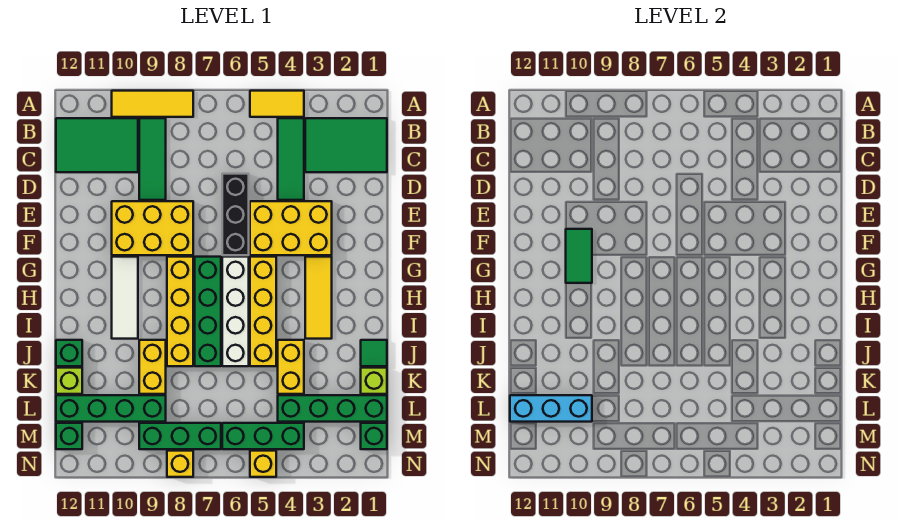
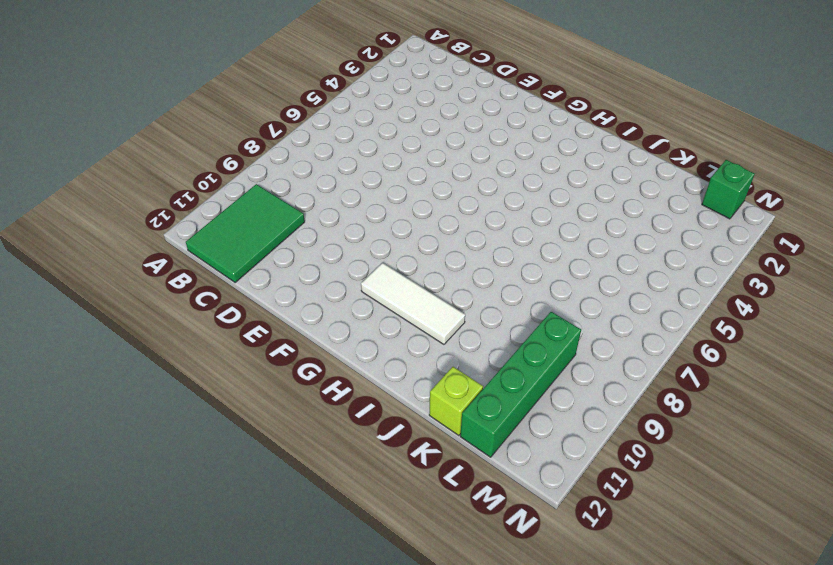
none -> yellow 1x2 tile [250,91,304,117]
none -> yellow 1x3 tile [112,91,193,117]
none -> green 2x3 tile [305,118,387,172]
none -> green 1x3 tile [278,118,304,200]

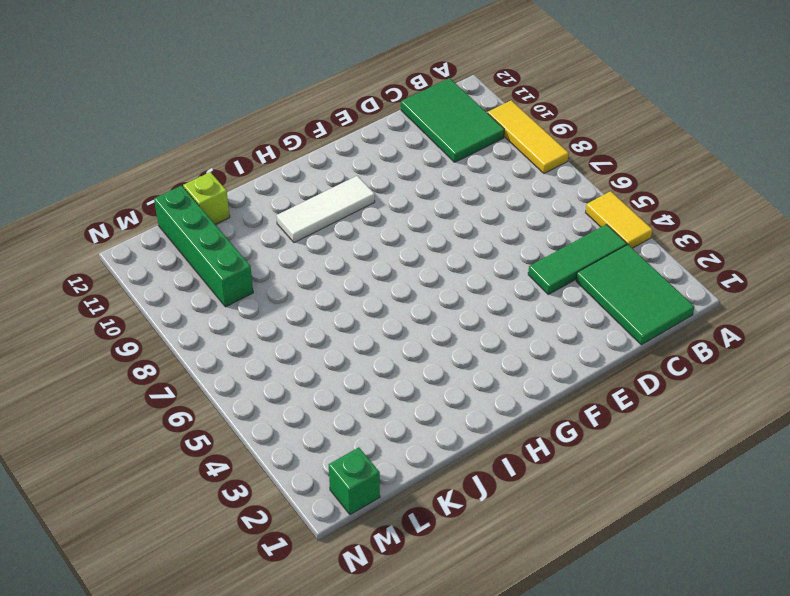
none -> green 1x3 tile [139,118,166,200]
none -> black 1x3 brick [222,174,249,255]
none -> yellow 2x3 brick [250,201,332,255]
none -> yellow 2x3 brick [112,201,193,255]

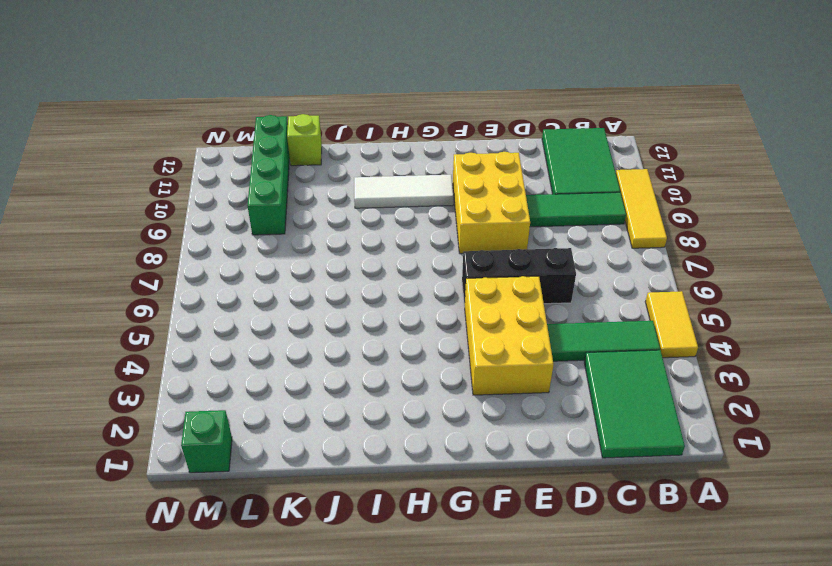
none -> yellow 1x3 tile [305,257,332,339]
none -> yellow 1x4 brick [250,257,276,366]
none -> white 1x4 brick [222,257,249,366]
none -> green 1x4 brick [195,257,221,366]

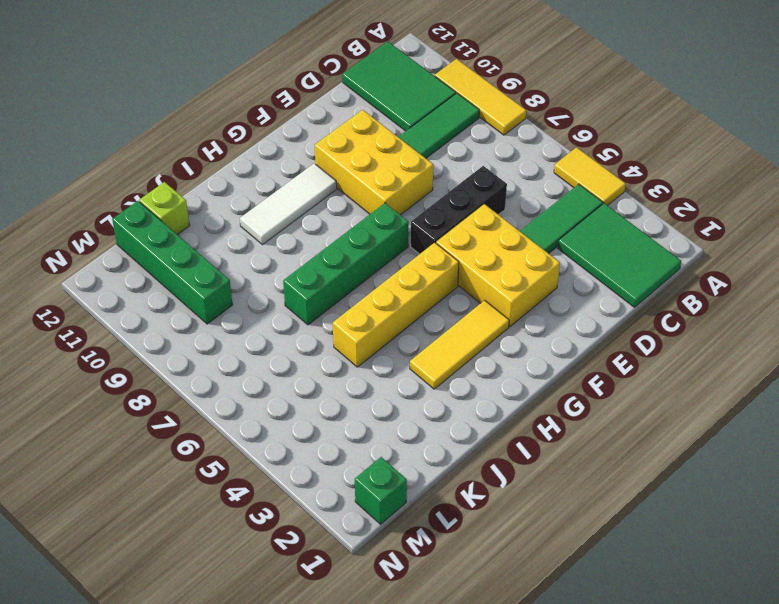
none -> white 1x4 brick [222,257,249,366]
none -> yellow 1x4 brick [167,257,193,366]
none -> green 1x1 tile [361,340,387,366]
none -> yellow 1x2 brick [278,340,304,394]

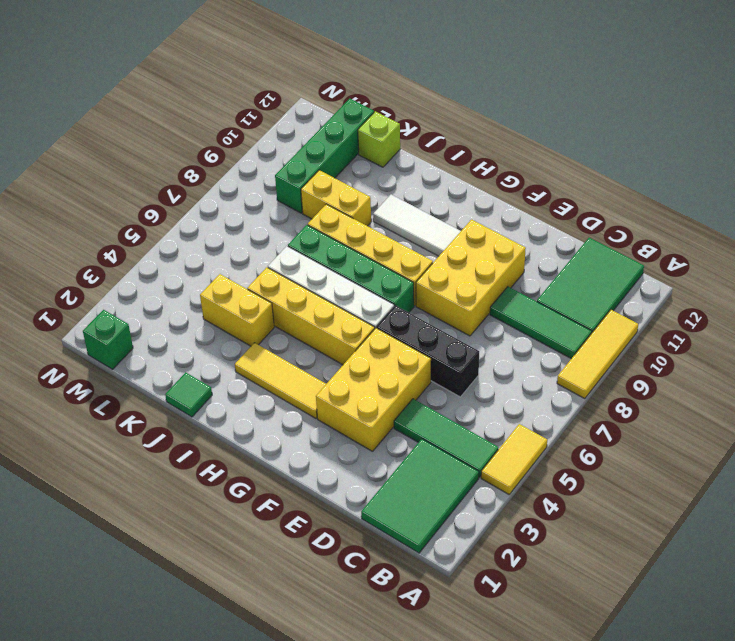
none -> green 1x1 brick [56,340,82,366]
none -> lime 1x1 brick [361,368,387,394]
none -> green 1x4 brick [278,395,387,422]
none -> green 1x3 brick [222,423,304,449]

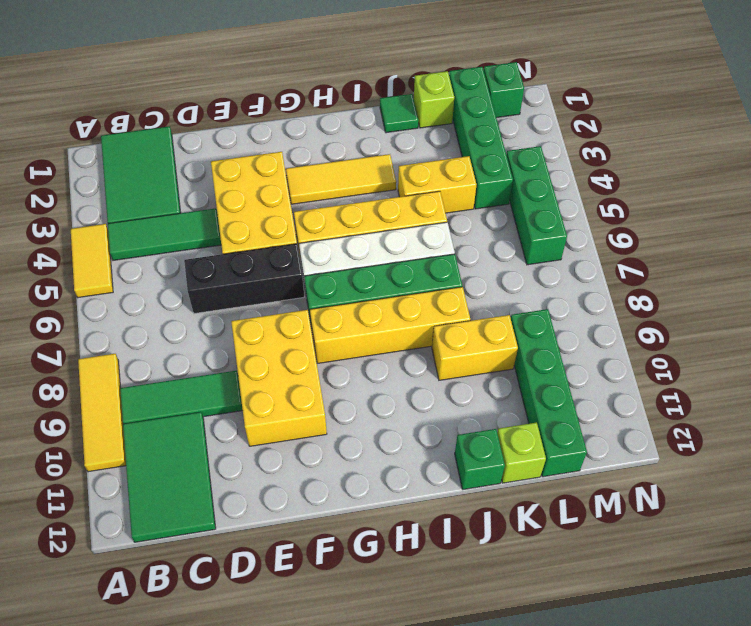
none -> white 1x3 tile [112,257,138,339]
none -> green 1x3 brick [139,423,221,449]
none -> green 1x1 brick [56,423,82,449]
none -> yellow 1x1 brick [250,451,276,477]

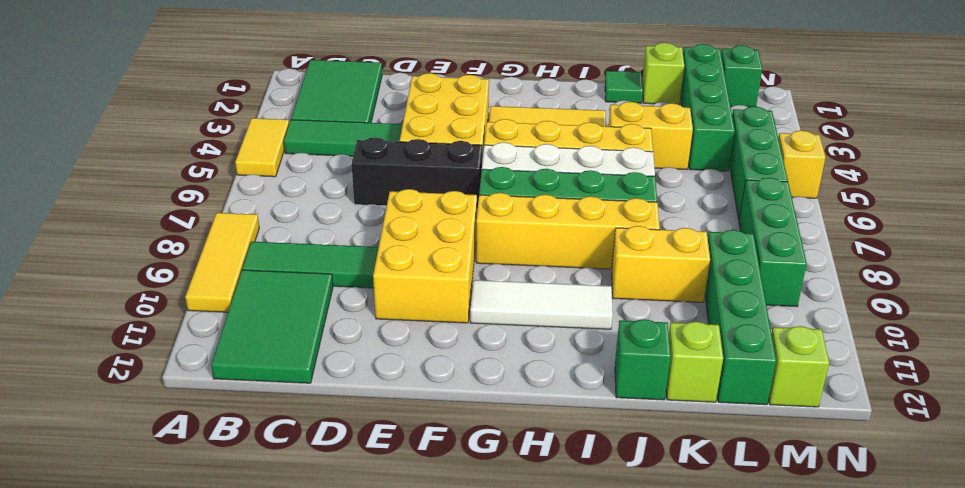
lime 1x1 brick [768,326,829,407] -> green 1x1 brick [56,423,82,449]
none -> yellow 1x1 brick [167,451,193,477]
none -> green 1x2 tile [566,229,592,283]
none -> cyan 1x3 brick [510,395,592,422]

